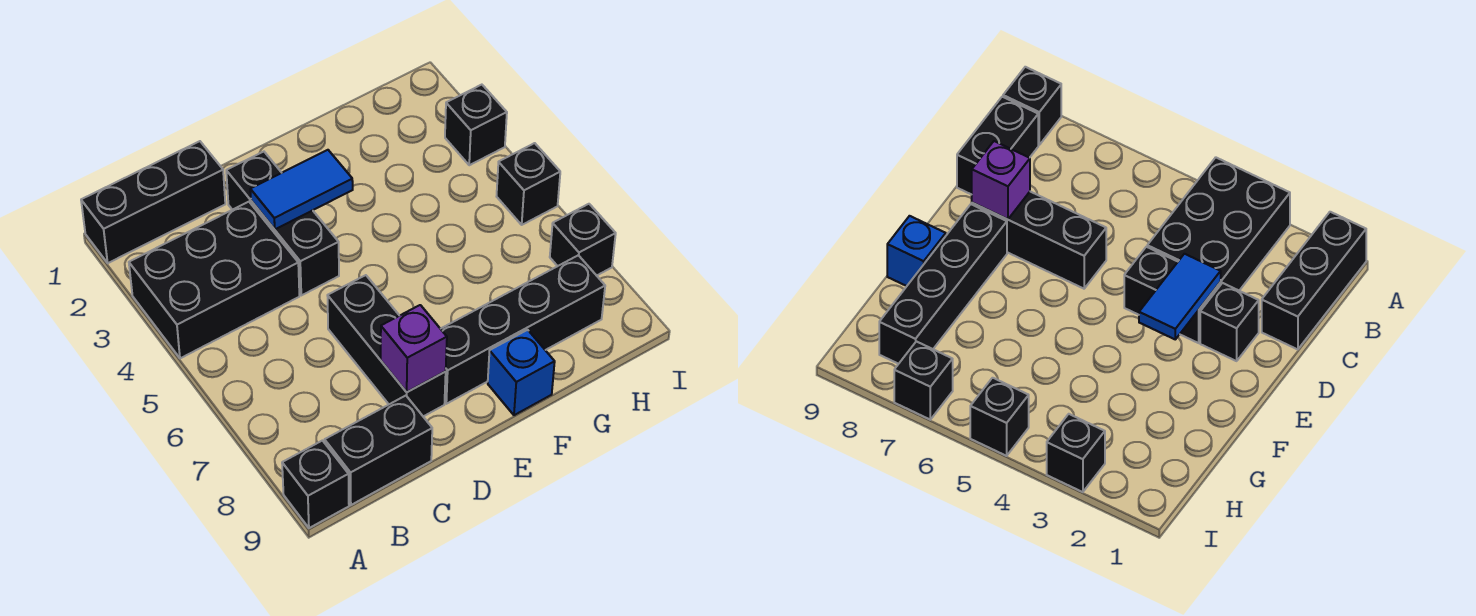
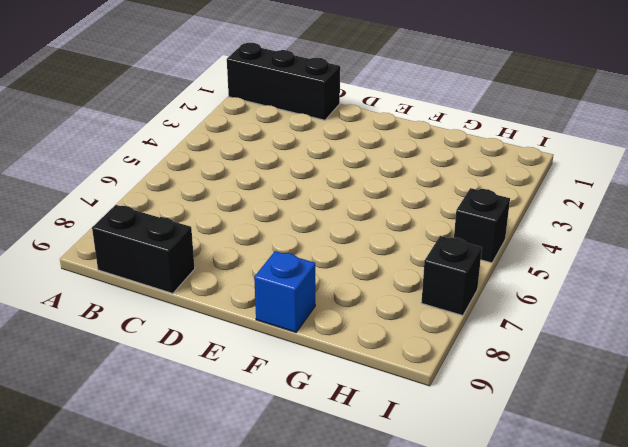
none -> black 2x3 brick [129,202,299,358]
none -> black 1x1 brick [282,441,349,528]
none -> black 1x1 brick [226,152,282,210]

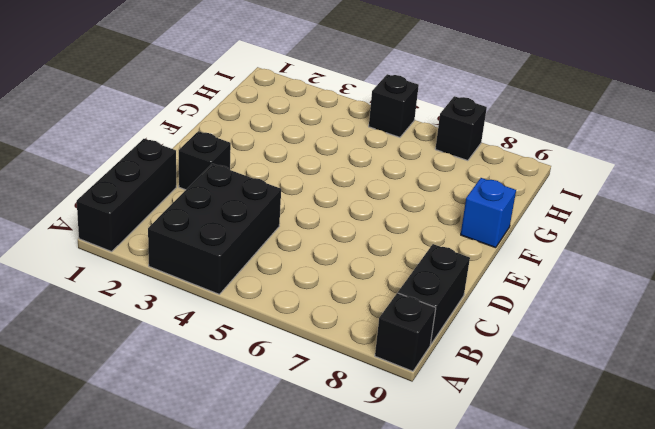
none -> black 1x2 brick [251,201,339,295]
none -> black 1x3 brick [327,275,446,416]
none -> black 1x4 brick [441,255,605,404]

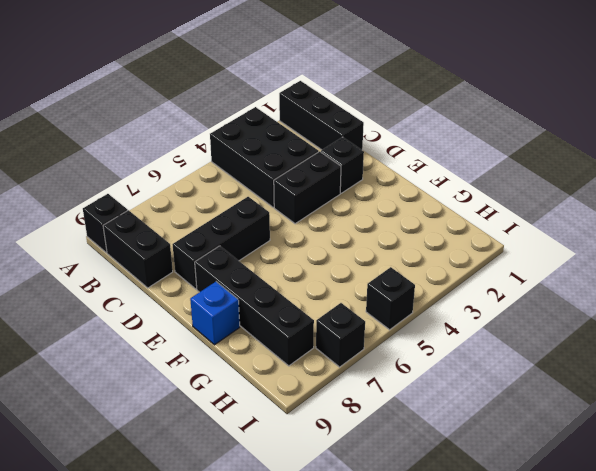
none -> black 1x1 brick [445,85,507,165]
none -> blue 1x2 tile [250,150,353,229]
none -> purple 1x1 brick [381,305,447,392]

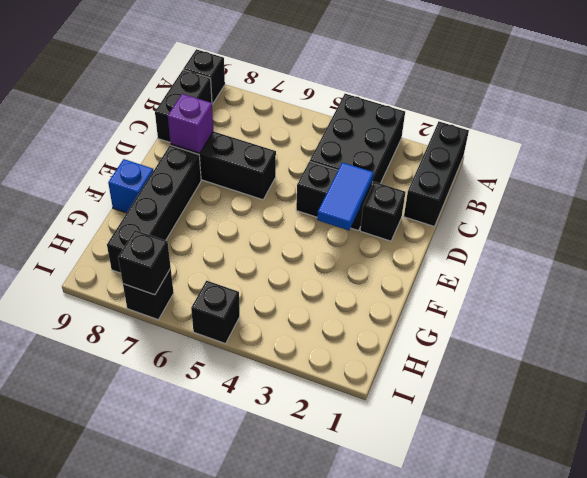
black 1x1 brick [118,230,171,295] -> black 1x1 brick moved to [445,85,507,165]

